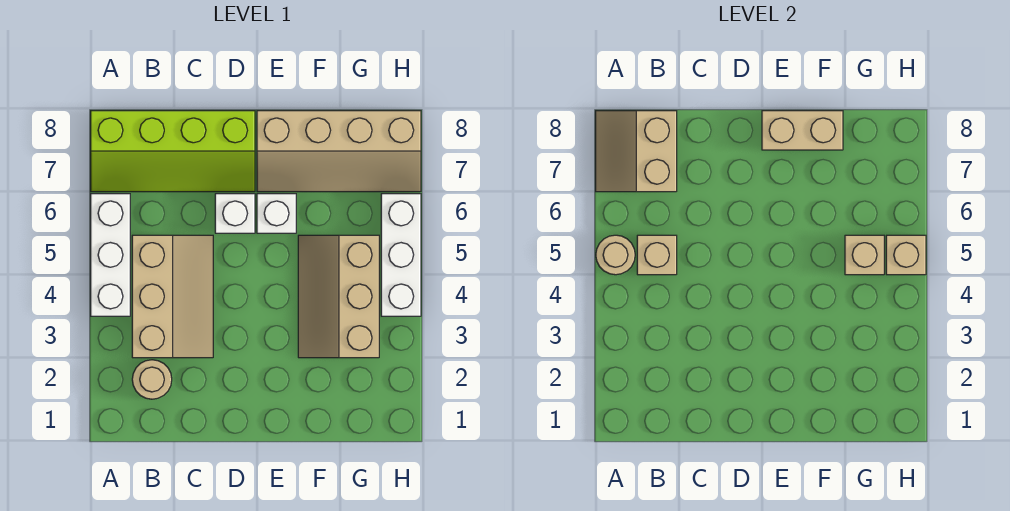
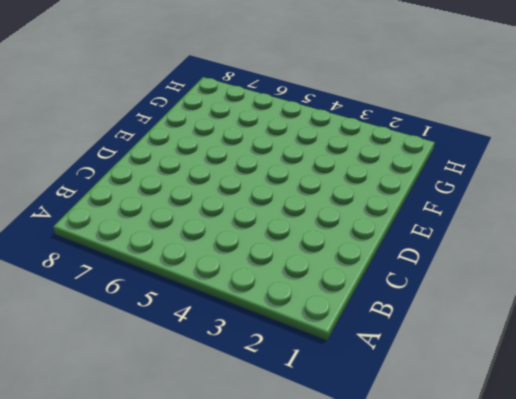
none -> white 1x3 brick [91,194,130,316]
none -> lime 2x4 slope [91,111,255,192]
none -> tan 1x1 round brick [132,360,172,399]

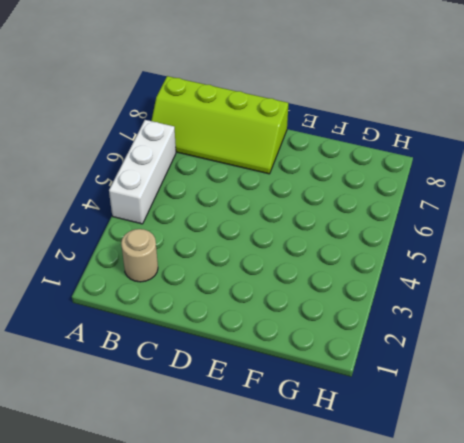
none -> tan 2x3 slope [132,235,213,358]
none -> white 1x1 brick [215,194,255,233]
none -> white 1x1 brick [257,194,296,233]

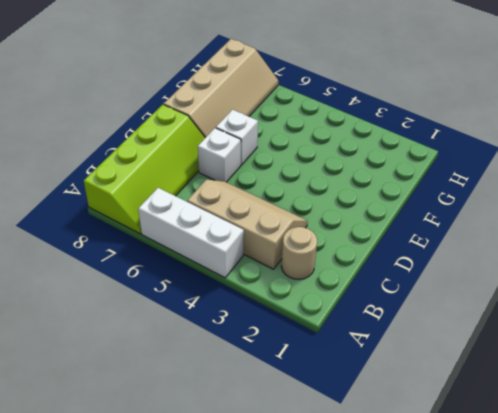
none -> tan 2x3 slope [298,235,379,358]
none -> white 1x3 brick [381,194,421,316]
none -> tan 1x1 round brick [596,235,635,275]

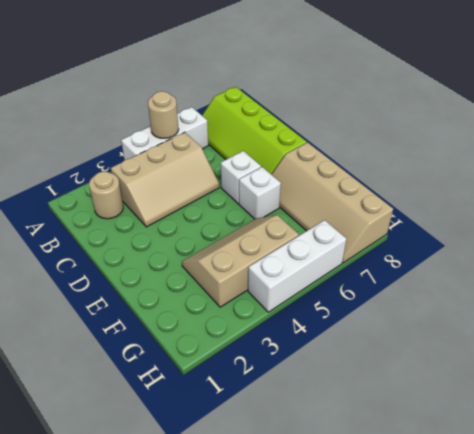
none -> tan 2x2 slope [596,111,677,192]
none -> tan 1x1 brick [637,235,677,275]
none -> tan 1x2 brick [762,111,843,150]

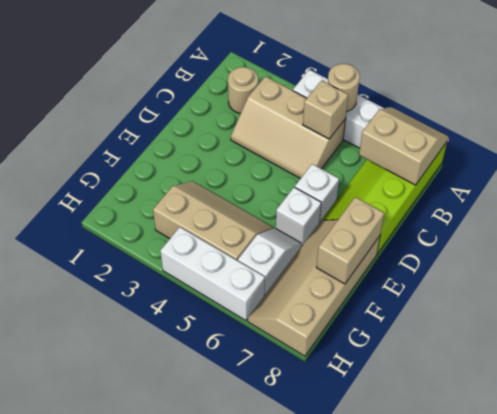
white 1x2 slope [238,228,302,294] -> none
none -> tan 1x1 brick [845,235,884,275]
none -> tan 1x1 brick [886,235,926,275]

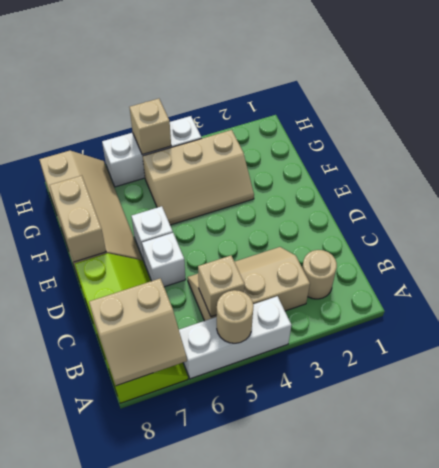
none -> tan 1x1 brick [845,235,884,275]

